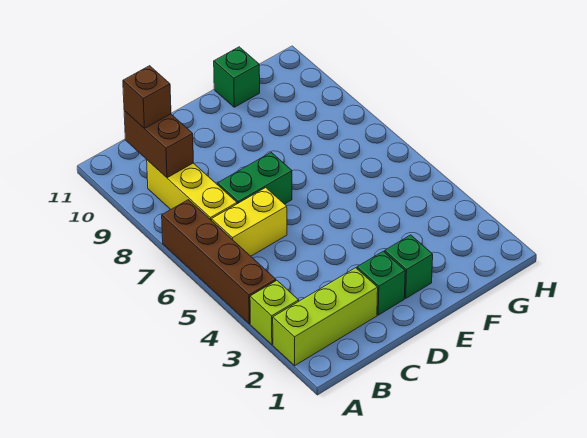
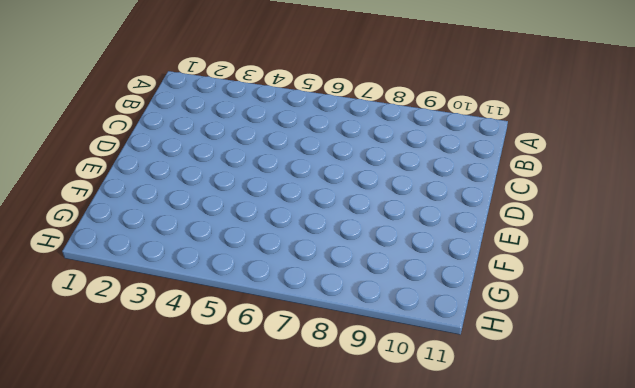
none -> lime 1x3 brick [273,268,378,366]
none -> lime 1x1 brick [250,281,299,345]

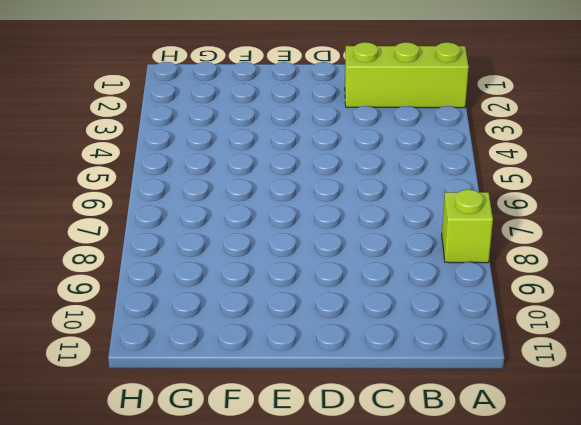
lime 1x1 brick [442,189,493,263] -> lime 1x1 brick moved to [250,281,299,345]
none -> brown 1x4 brick [162,200,276,324]
none -> yellow 1x2 brick [212,188,287,256]

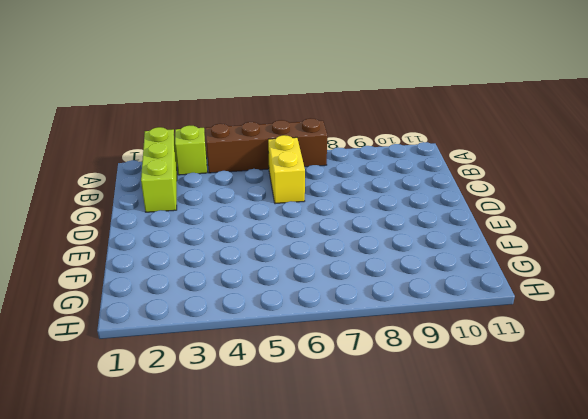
none -> yellow 1x3 brick [147,160,237,221]
none -> green 1x2 brick [218,153,292,204]

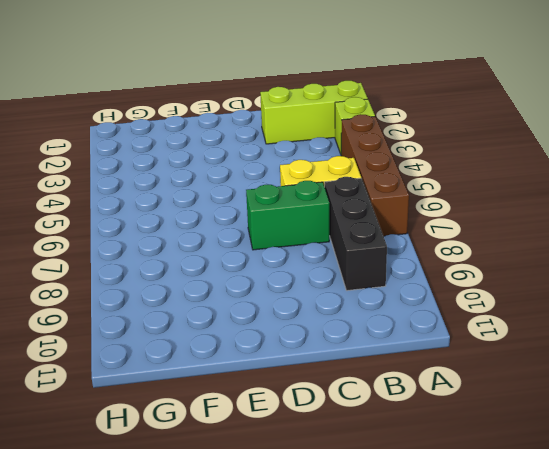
black 1x3 brick [325,177,387,291] -> yellow 1x3 brick [147,160,237,221]
none -> green 1x1 brick [357,251,405,315]
none -> green 1x1 brick [385,235,433,298]

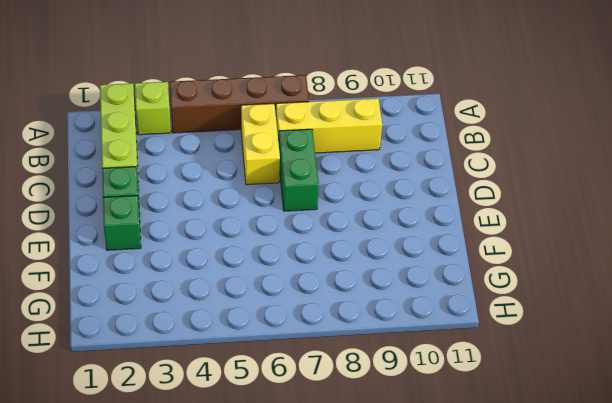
none -> green 1x1 brick [214,47,260,107]
none -> brown 1x2 brick [124,111,194,178]

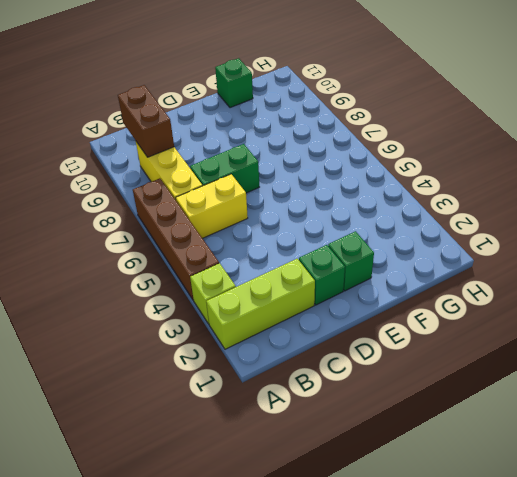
none -> brown 1x1 brick [123,66,171,128]

